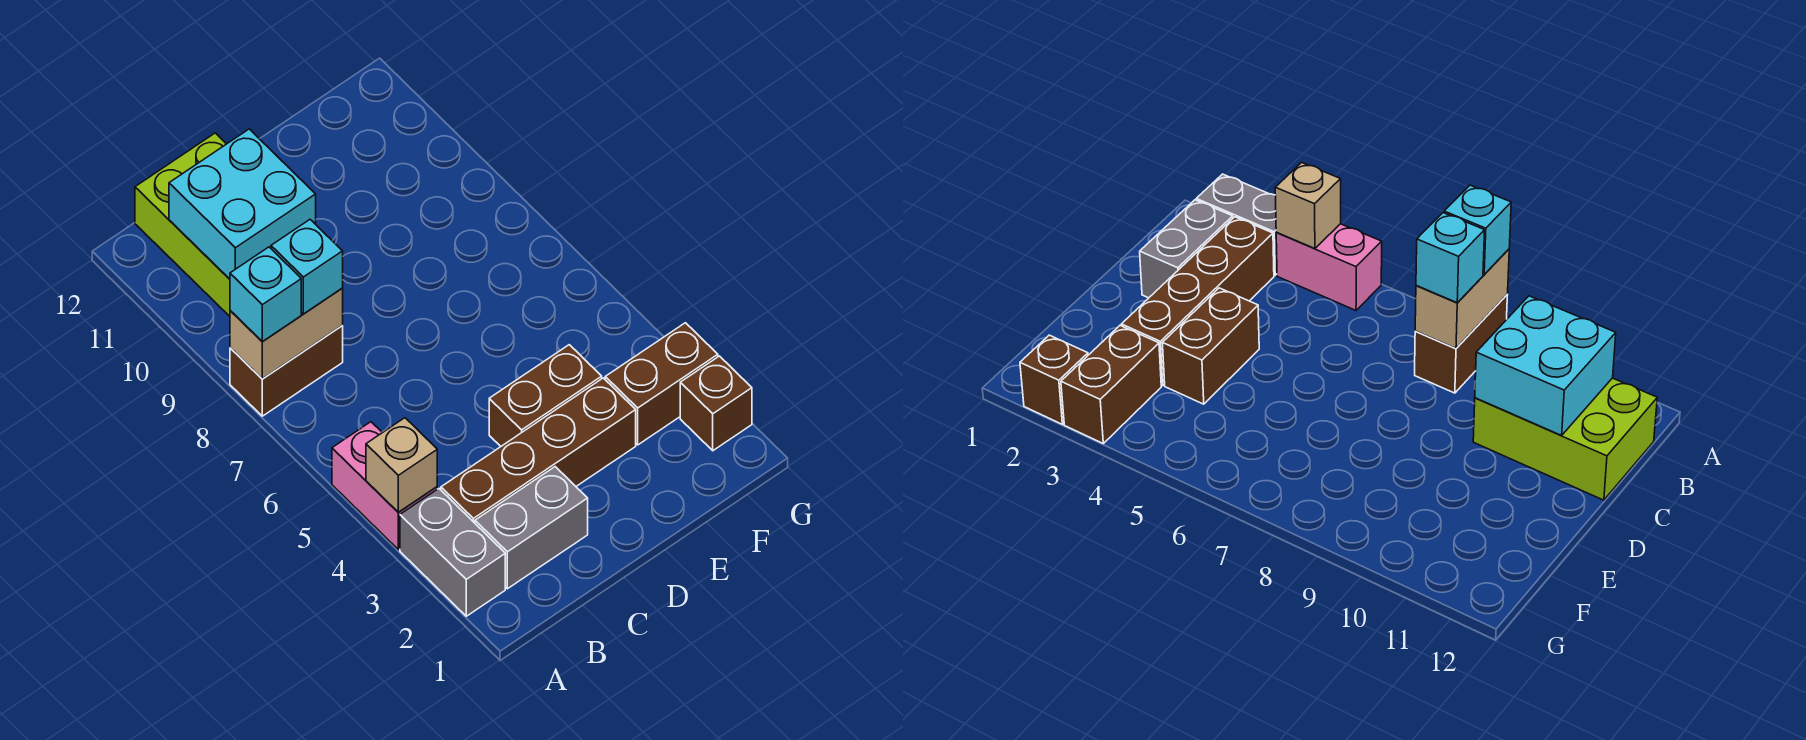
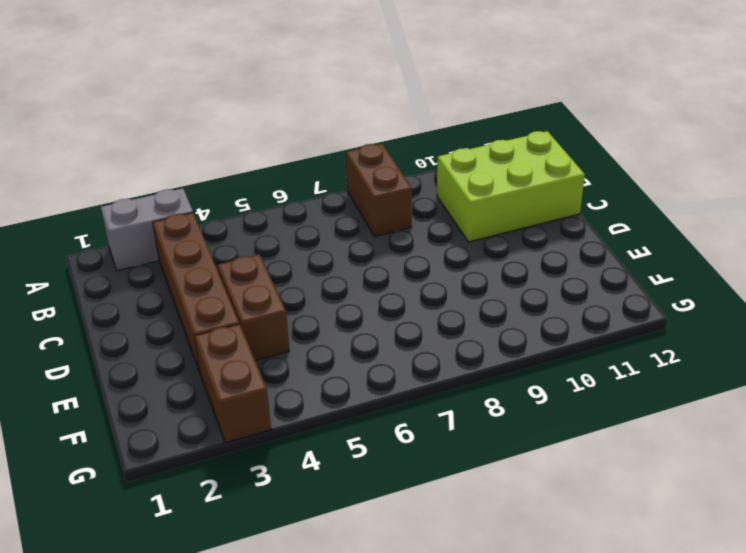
none -> pink 1x2 brick [332,422,437,550]
none -> grey 1x2 brick [475,467,588,589]
none -> brown 1x1 brick [680,356,752,451]

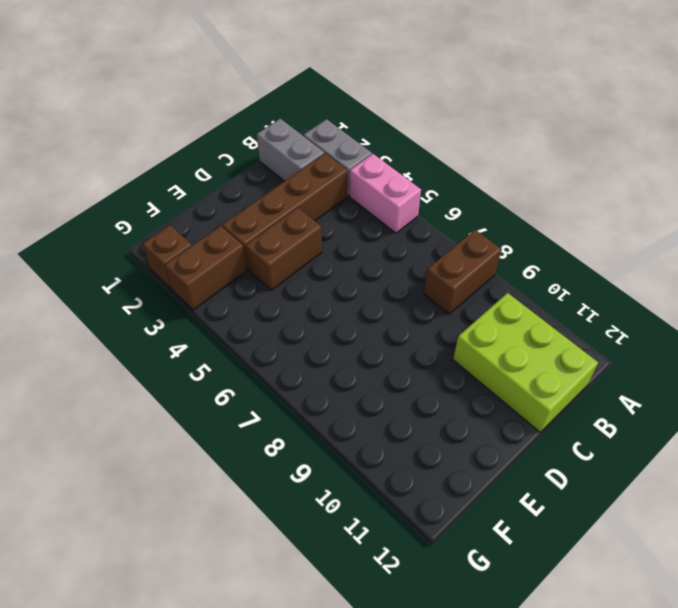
grey 1x2 brick [257,119,324,181] -> grey 1x2 brick turned to [475,467,588,589]
none -> tan 1x1 brick [366,418,437,512]
none -> tan 1x2 brick [230,289,343,379]
none -> cyan 2x2 brick [169,129,316,279]

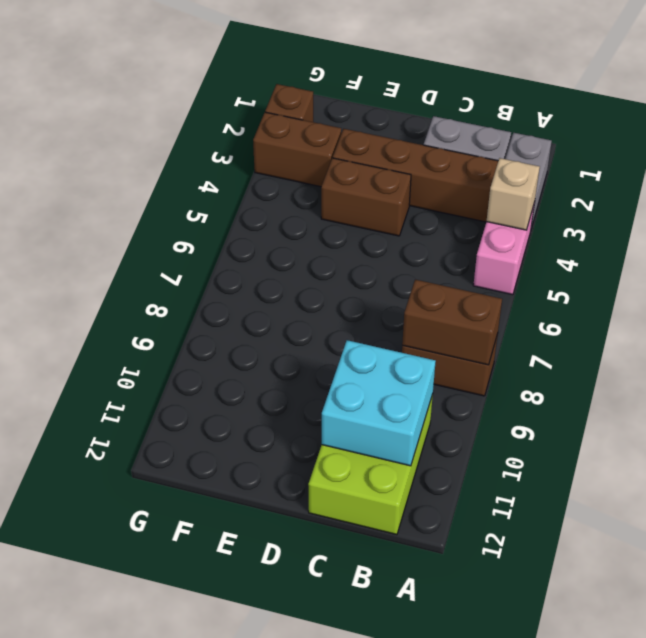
brown 1x2 brick [402,280,502,365] -> tan 1x2 brick [230,289,343,379]
none -> cyan 1x1 brick [230,247,301,342]
none -> cyan 1x1 brick [271,220,343,314]

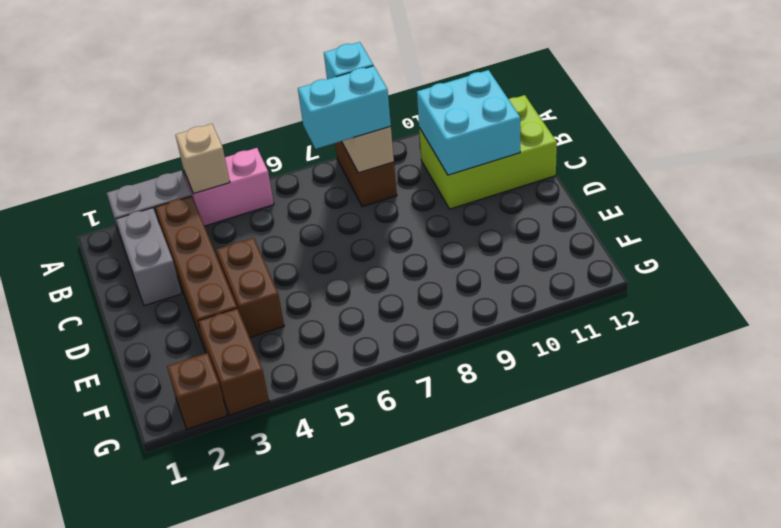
cyan 1x2 brick [298,66,391,149] -> cyan 1x1 brick [271,220,343,314]

